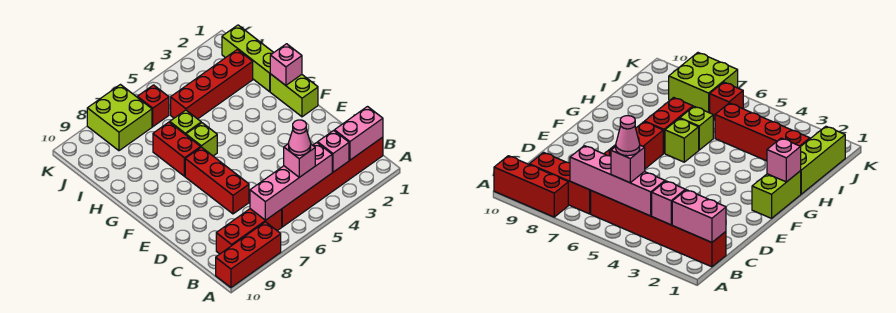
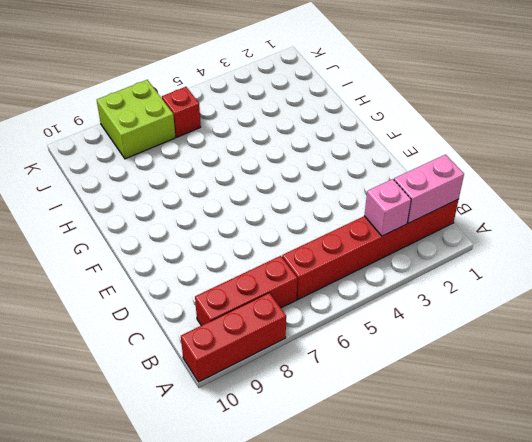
none -> red 1x3 brick [185,147,249,214]
none -> lime 1x2 brick [270,74,318,117]
none -> lime 1x1 brick [186,123,217,156]

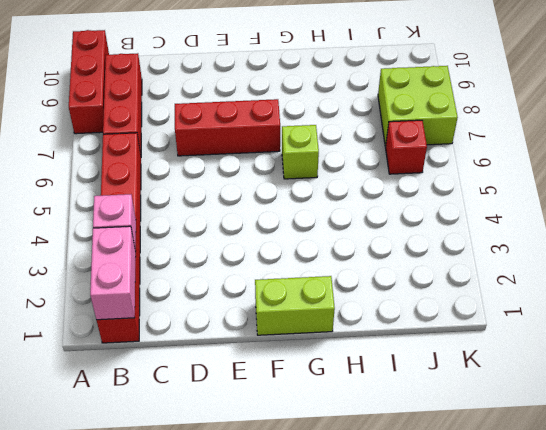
none -> red 1x2 brick [153,122,201,176]
none -> lime 1x3 brick [222,25,274,92]
none -> lime 1x1 brick [170,110,201,135]

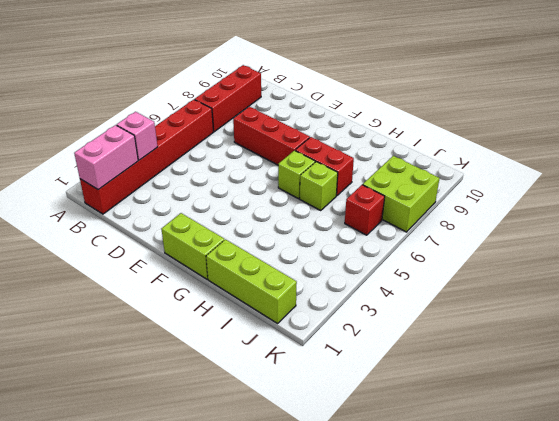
none -> red 1x3 brick [216,222,281,287]
none -> red 1x4 brick [171,50,253,119]
none -> pink 1x4 brick [250,143,332,220]

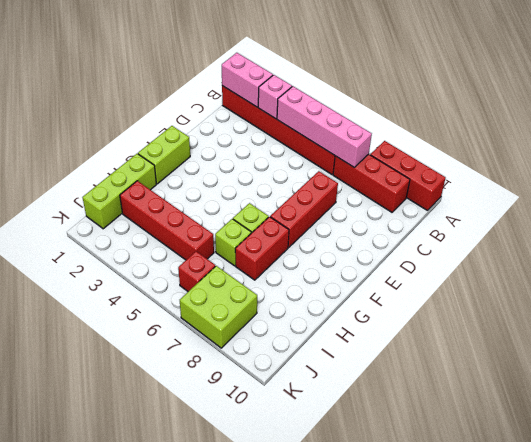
none -> pink 1x1 brick [270,44,302,85]
none -> pink 1x1 brick [284,144,315,177]
none -> pink 1x1 cone [289,120,311,155]

